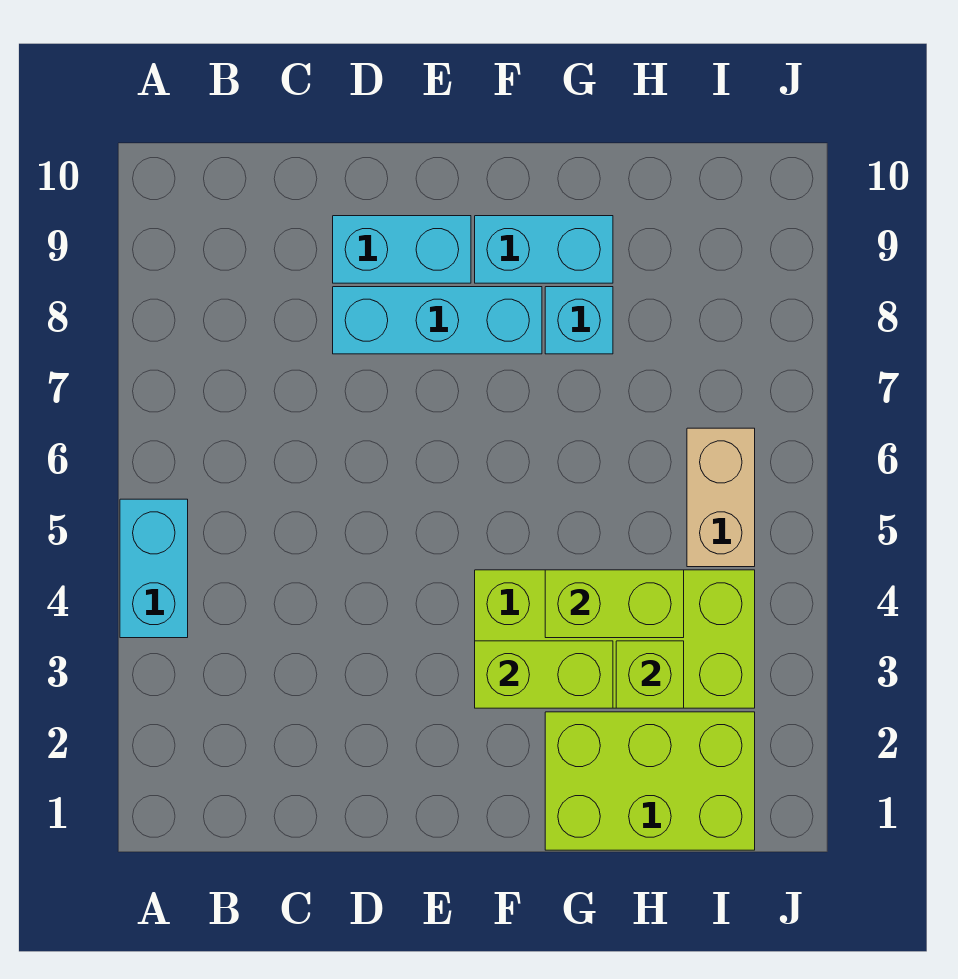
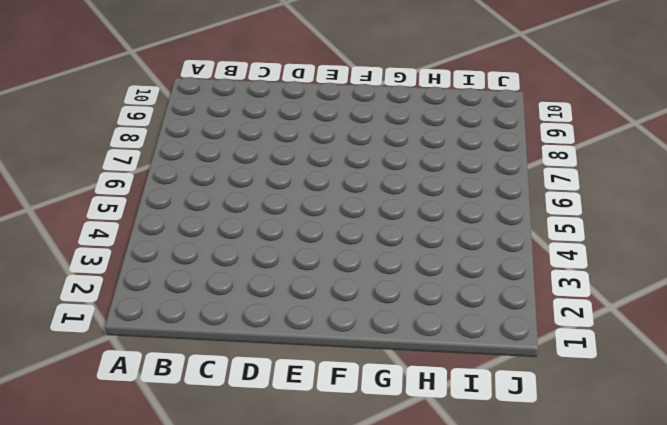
none -> cyan 1x2 brick [120,499,188,638]
none -> cyan 1x3 brick [333,287,542,354]

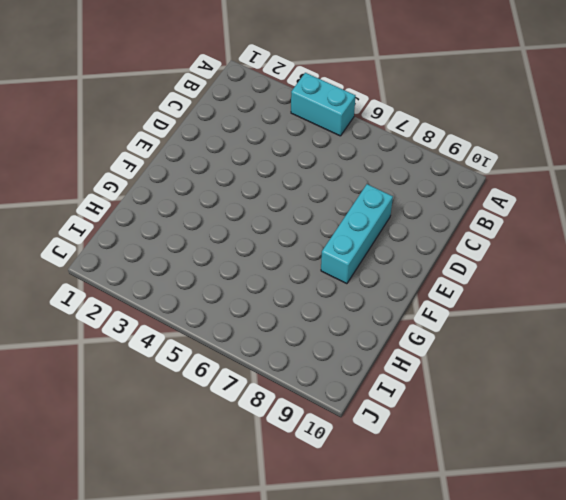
none -> cyan 1x2 brick [333,216,471,283]
none -> lime 2x4 brick [475,570,755,708]

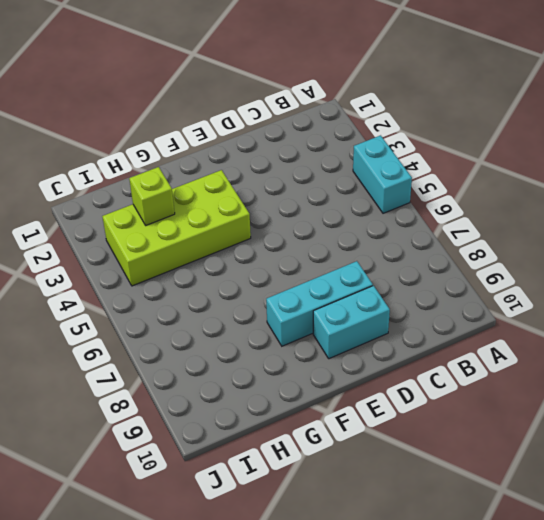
none -> cyan 1x2 brick [475,216,613,283]
none -> lime 2x3 brick [545,712,755,850]

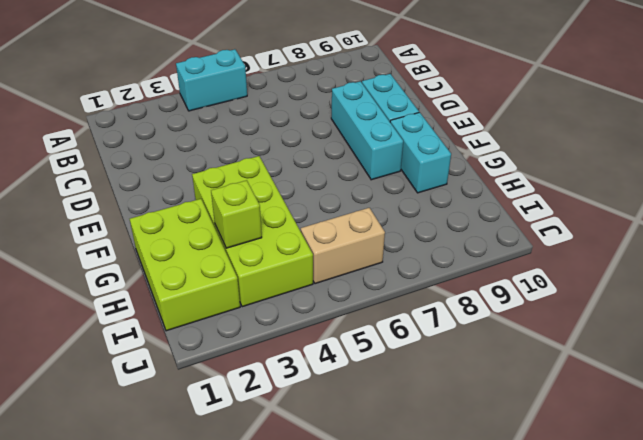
none -> cyan 1x1 brick [545,287,613,354]
none -> lime 1x2 brick [475,641,613,708]

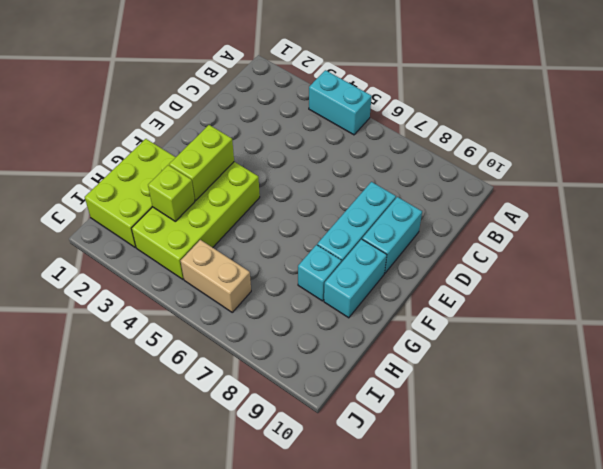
none -> lime 1x2 brick [545,570,684,638]

